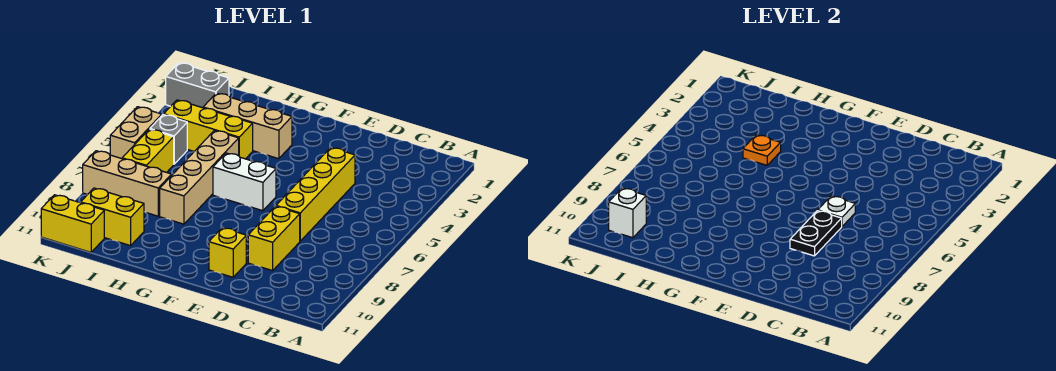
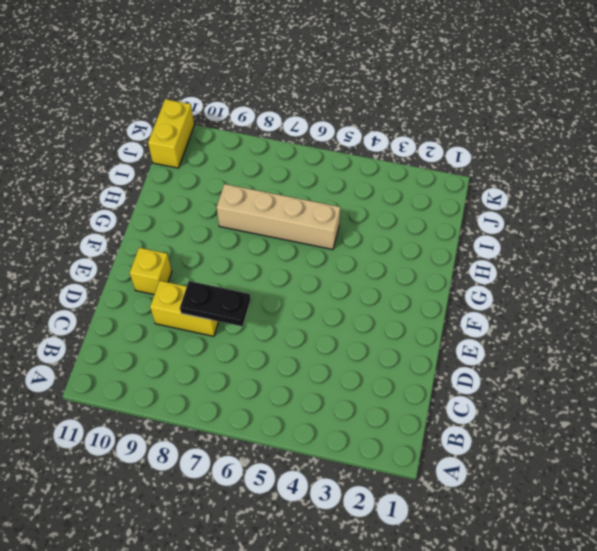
none -> yellow 1x4 brick [276,148,355,241]
none -> white 1x2 brick [213,153,276,211]
none -> tan 1x3 brick [203,93,292,159]

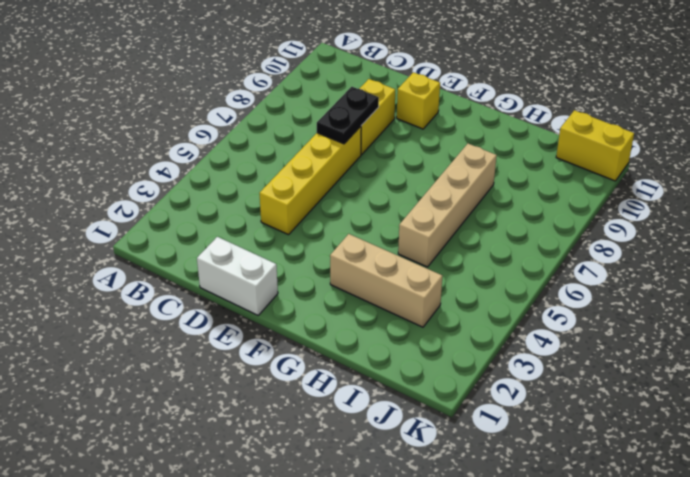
white 1x2 brick [197,237,278,315] -> white 1x2 brick moved to [213,153,276,211]
none -> yellow 1x3 brick [164,100,253,159]
none -> tan 1x3 brick [83,151,172,216]
none -> yellow 1x2 brick [80,188,144,246]

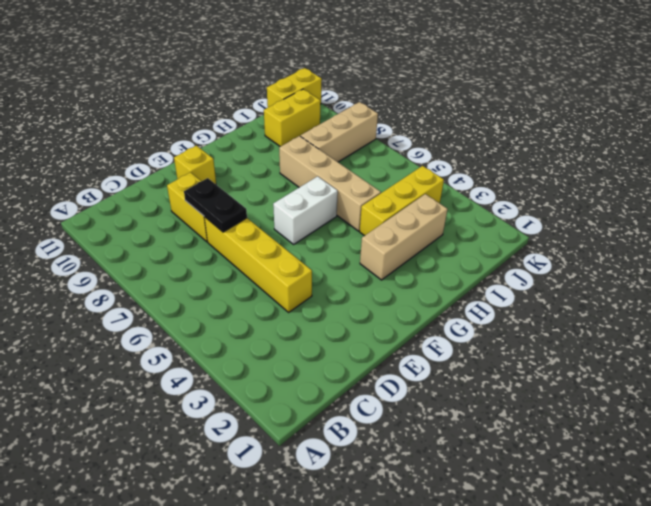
none -> grey 1x2 brick [166,63,229,108]
none -> grey 1x1 brick [150,115,187,164]
none -> yellow 1x2 brick [122,129,174,172]

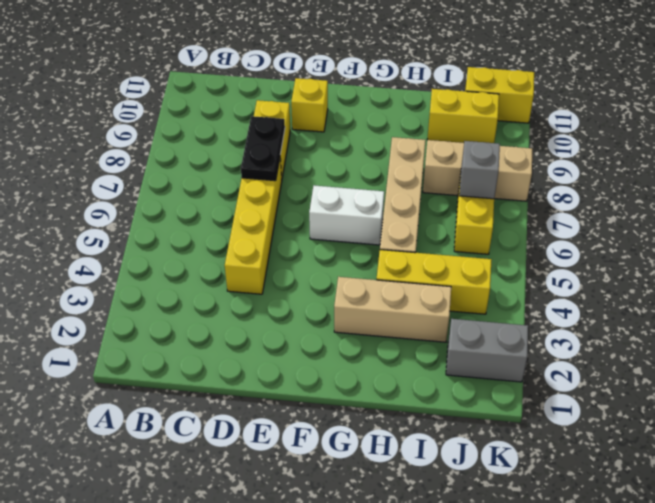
grey 1x1 brick [459,141,500,199] -> grey 1x1 brick moved to [150,115,187,164]
none -> tan 1x2 brick [110,107,162,159]
none -> white 1x1 plate [818,196,855,226]
none -> orange 1x1 plate [743,135,781,165]

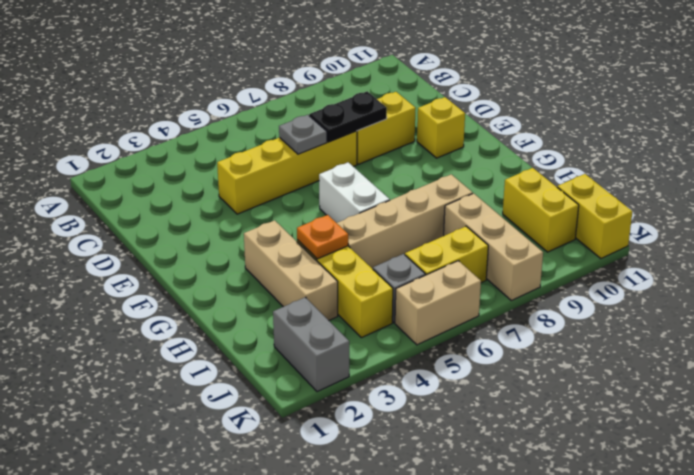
grey 1x1 plate [279,115,327,154] -> white 1x1 plate [818,196,855,226]
none -> white 1x1 brick [609,188,646,238]

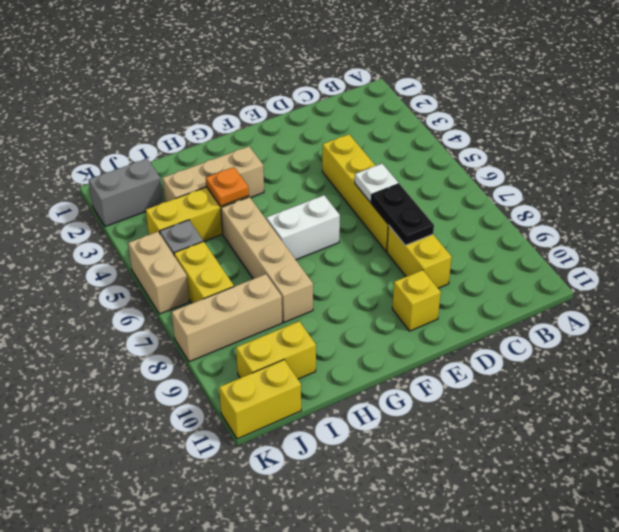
none -> white 1x1 brick [609,188,646,238]

